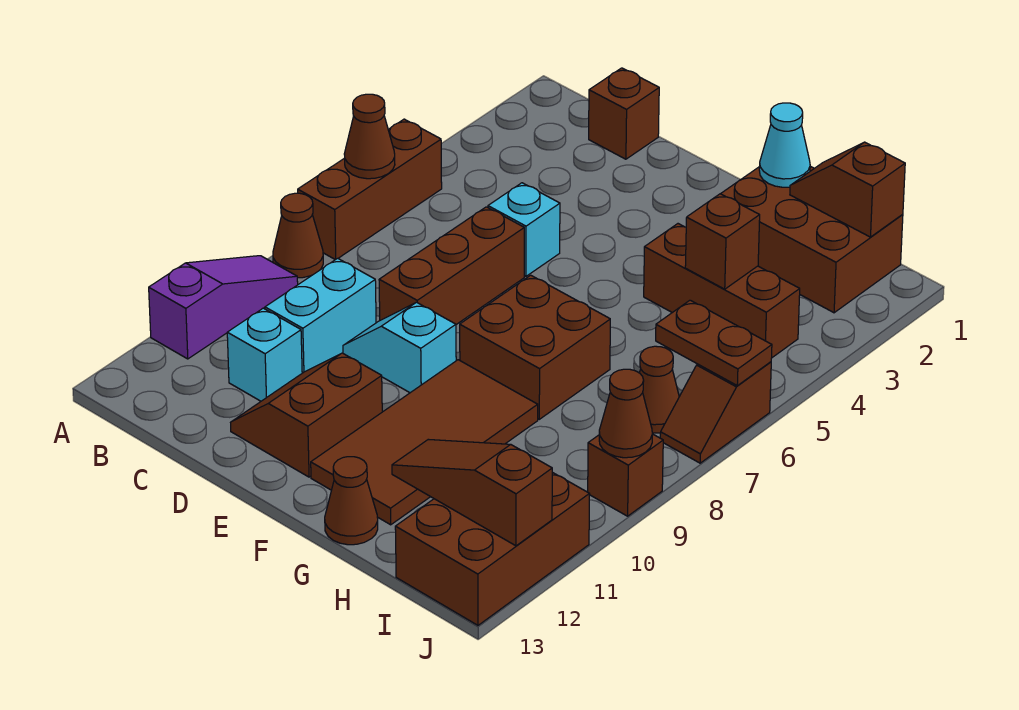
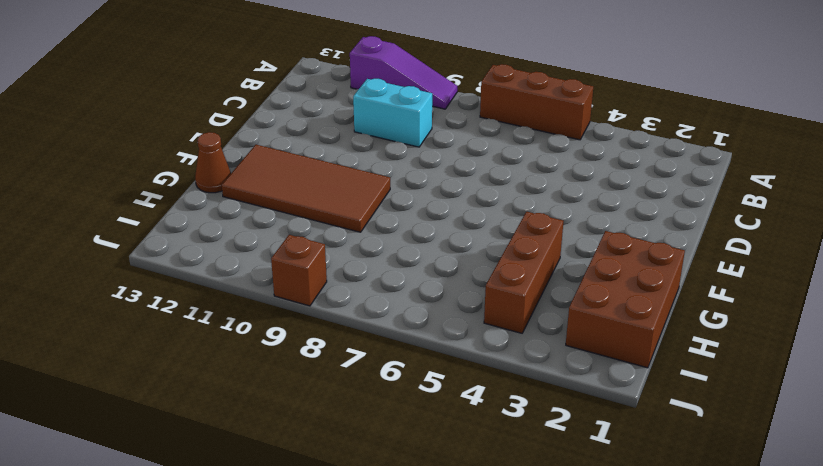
none -> brown 1x1 cone [273,193,323,278]
none -> brown 1x1 brick [589,68,659,159]
none -> cyan 1x1 brick [227,308,302,401]

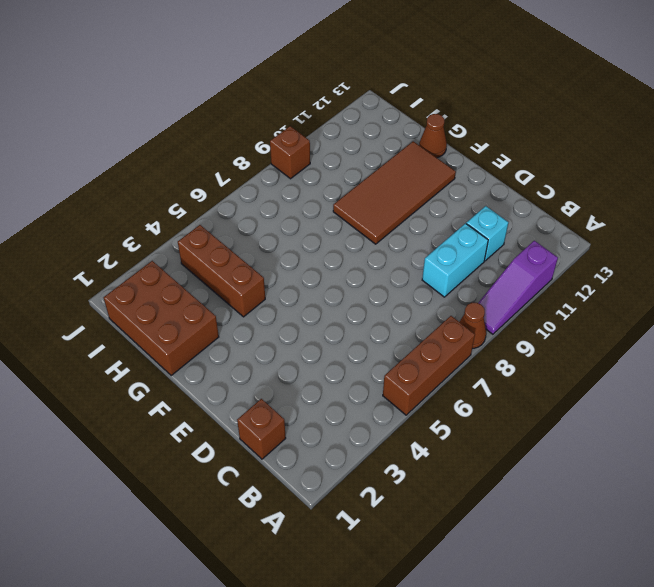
none -> cyan 1x1 brick [488,183,560,276]
none -> brown 1x3 brick [379,207,524,325]
none -> cyan 1x2 slope [343,302,456,393]

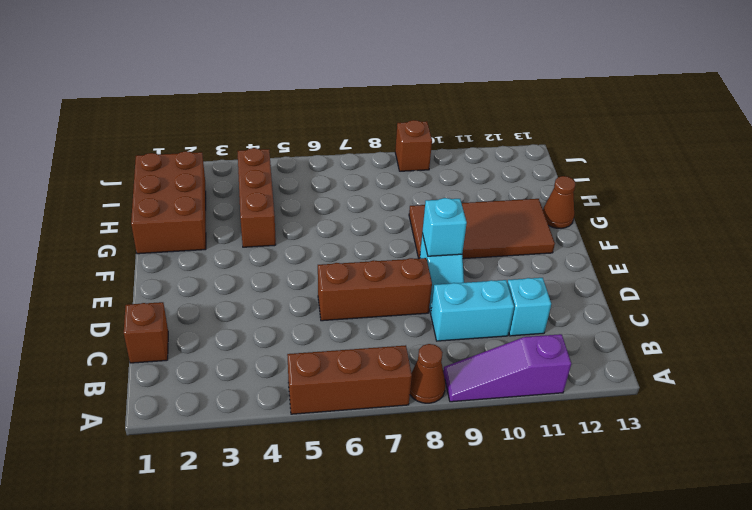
cyan 1x1 brick [422,198,467,256] -> cyan 1x1 brick moved to [488,183,560,276]
none -> brown 2x2 slope [231,353,382,477]
none -> brown 2x2 brick [460,275,610,419]
none -> brown 1x1 cone [640,346,679,433]

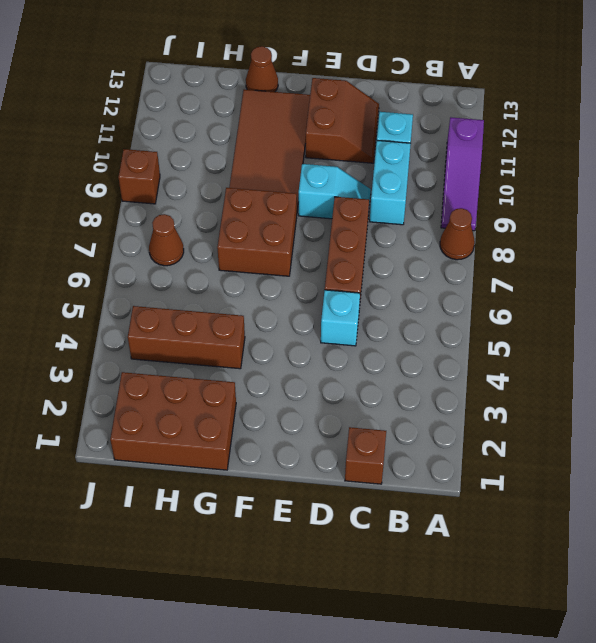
none -> brown 1x3 brick [298,119,442,260]
none -> brown 2x3 brick [395,472,590,625]
none -> brown 1x2 slope [660,362,771,463]

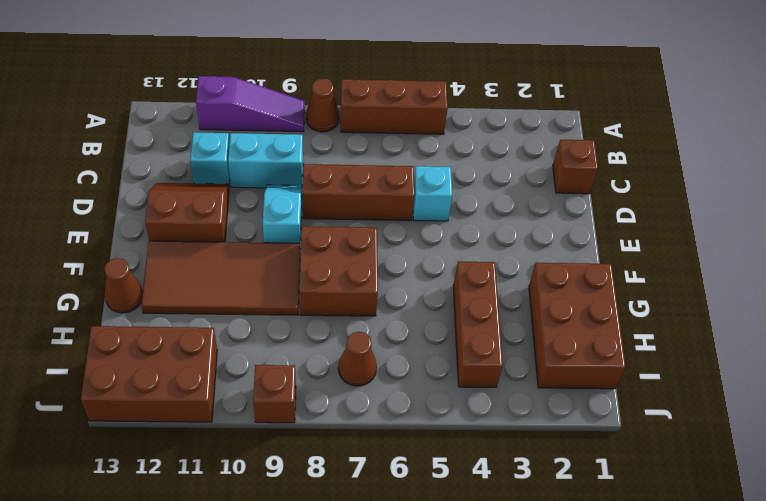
none -> brown 1x2 slope [660,362,771,463]
none -> brown 1x1 cone [344,94,395,179]
none -> cyan 1x1 cone [759,103,810,187]

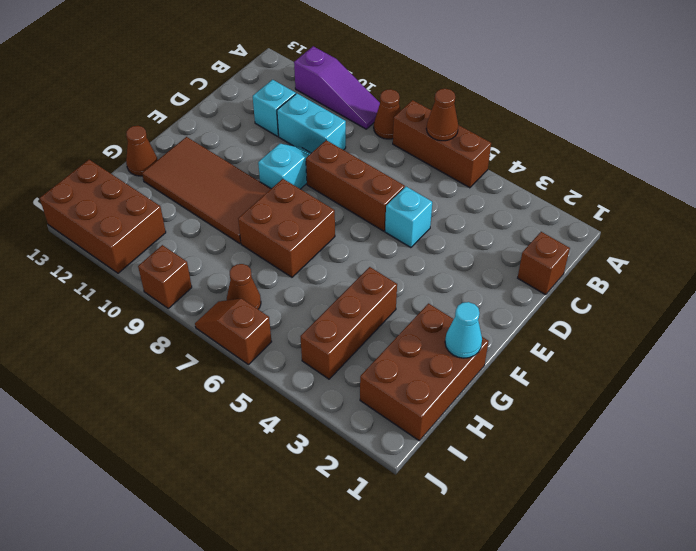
none -> brown 2x2 slope [231,353,382,477]
none -> brown 1x2 slope [790,142,905,237]
none -> brown 1x1 brick [685,194,760,289]

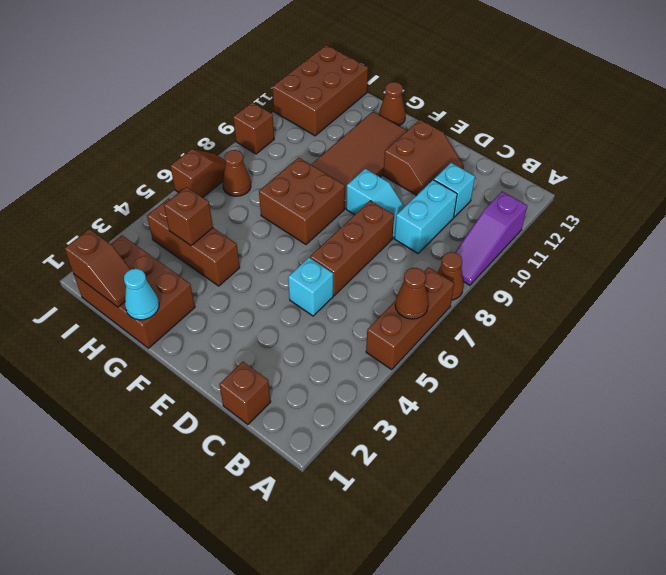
none -> brown 1x3 slope [392,439,552,546]
none -> brown 1x2 plate [656,300,772,386]
none -> brown 1x1 cone [599,369,652,458]

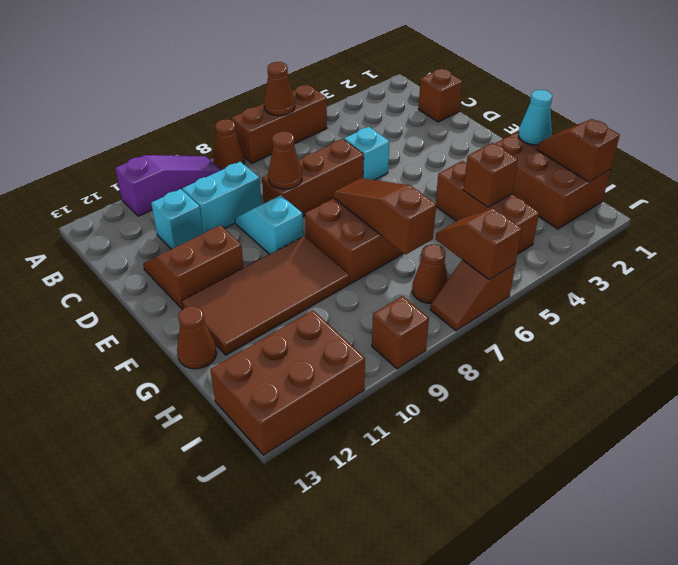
brown 1x1 cone [268,131,302,189] -> brown 1x1 cone moved to [599,369,652,458]
brown 1x3 slope [334,178,436,254] -> brown 1x3 slope moved to [392,439,552,546]
brown 1x2 slope [436,208,522,280] -> brown 1x2 plate [656,300,772,386]

